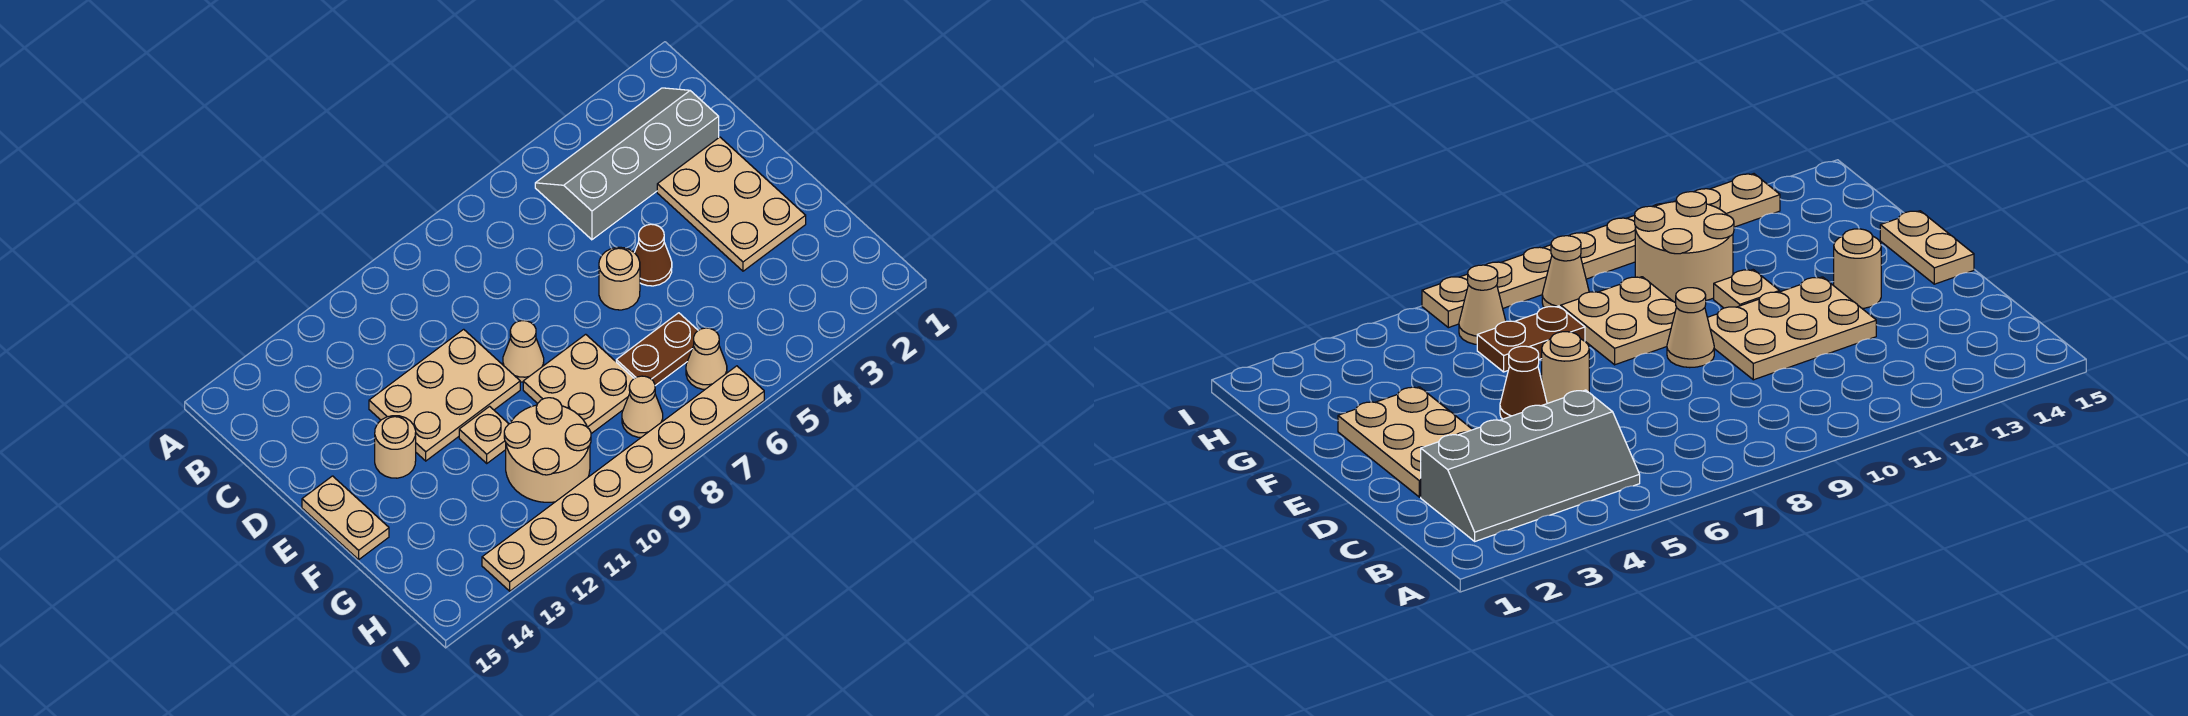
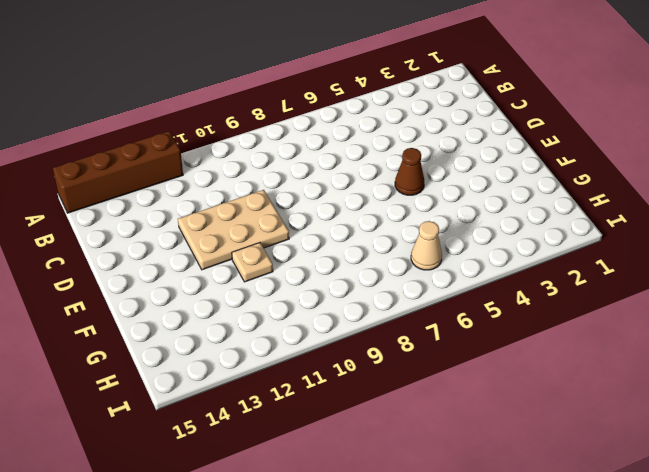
brown 1x4 brick [53,131,183,213] -> none
none -> grey 2x4 slope [535,88,719,240]
none -> tan 2x3 plate [657,137,806,271]
none -> tan 1x1 round brick [599,247,640,310]

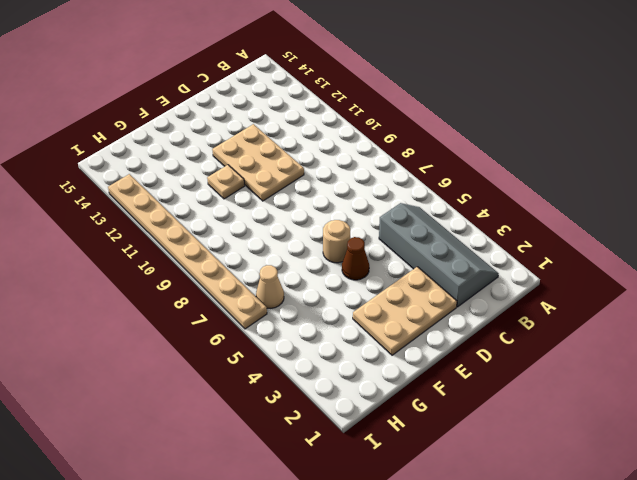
none -> tan 1x1 cone [503,321,544,382]
none -> tan 1x1 round brick [375,416,416,478]
none -> tan 1x2 plate [302,476,389,559]

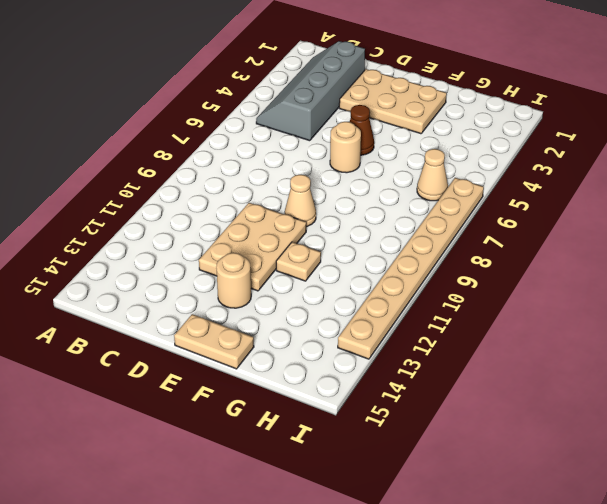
none -> tan 2x2 plate [523,334,634,434]
none -> brown 1x2 plate [616,313,698,386]
none -> tan 2x2 round brick [504,398,591,502]

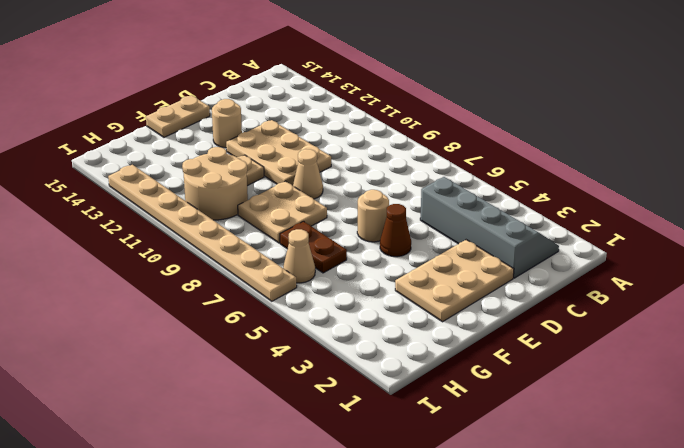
none -> tan 1x1 cone [622,376,663,437]

